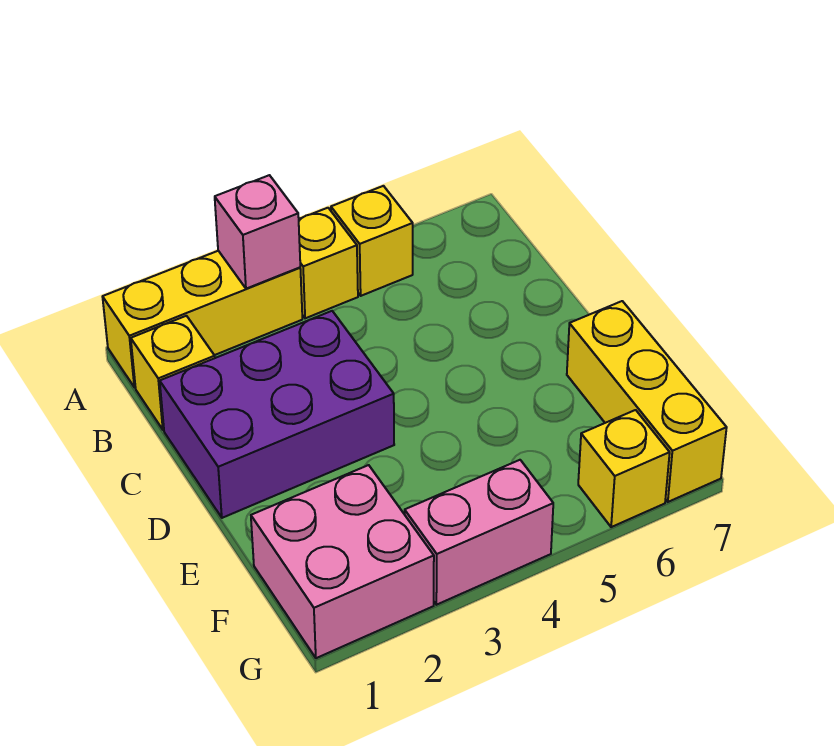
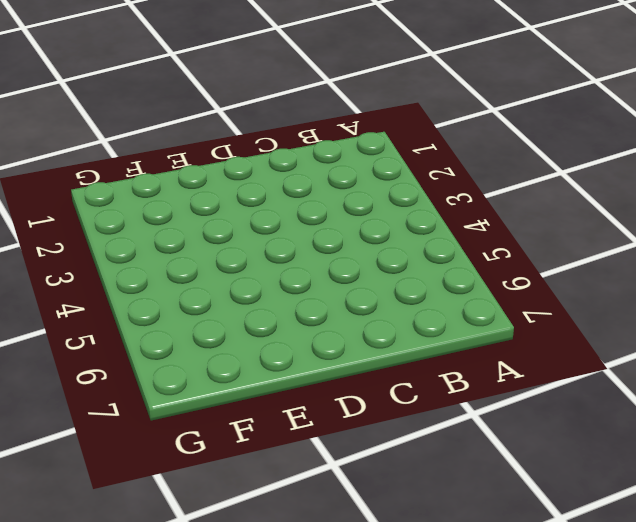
none -> yellow 1x3 brick [103,251,302,387]
none -> yellow 1x1 brick [299,208,358,318]

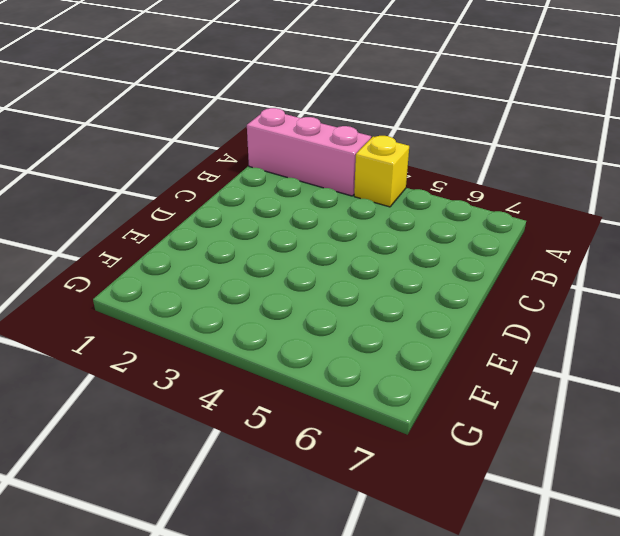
pink 1x3 brick [247,108,371,196] -> yellow 1x3 brick [103,251,302,387]
none -> yellow 1x1 brick [331,186,413,296]
none -> yellow 1x1 brick [131,316,215,430]

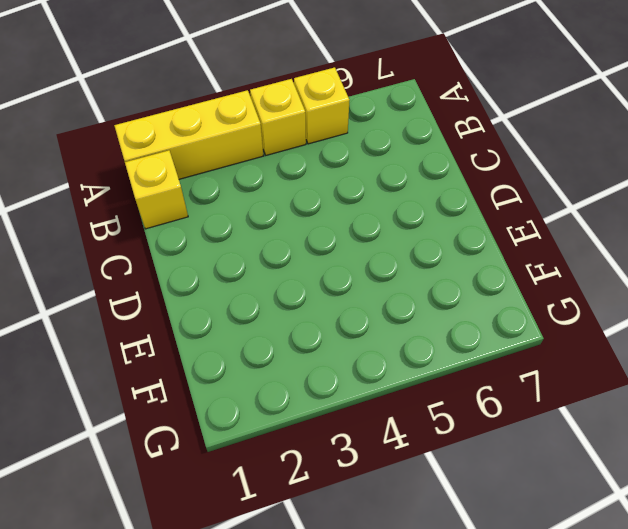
none -> purple 2x3 brick [160,311,394,518]
none -> yellow 1x3 brick [567,301,727,502]

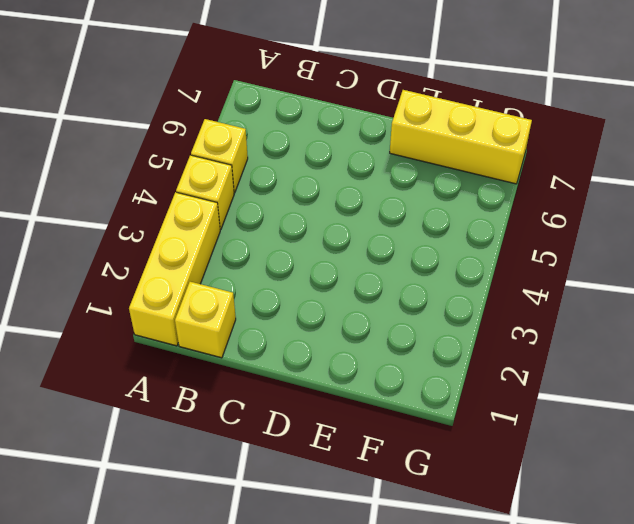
none -> purple 2x3 brick [160,311,394,518]
none -> pink 2x2 brick [251,465,434,658]

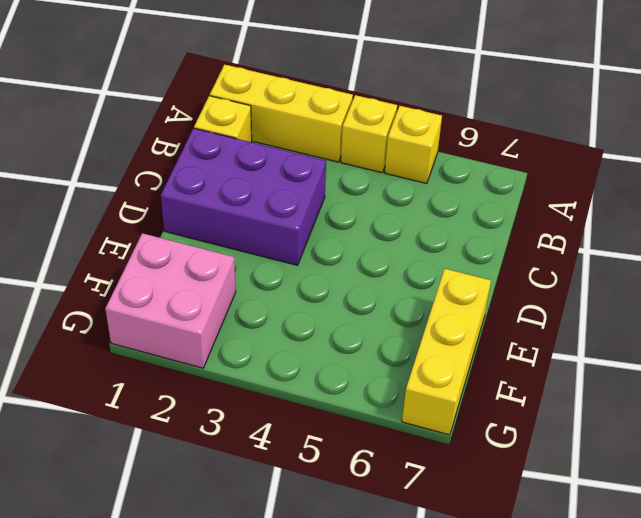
none -> pink 1x2 brick [405,460,553,605]
none -> yellow 1x1 brick [578,410,670,527]

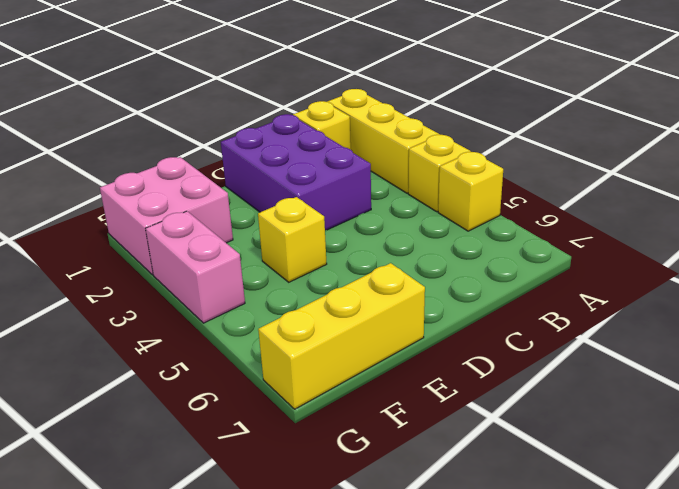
yellow 1x1 brick [258,197,327,282] -> yellow 1x1 brick moved to [578,410,670,527]
none -> pink 1x1 brick [215,175,300,289]

